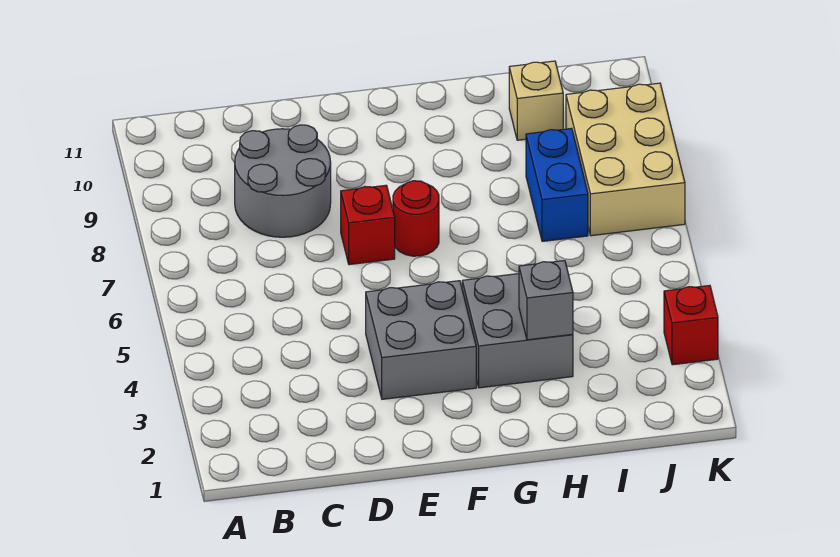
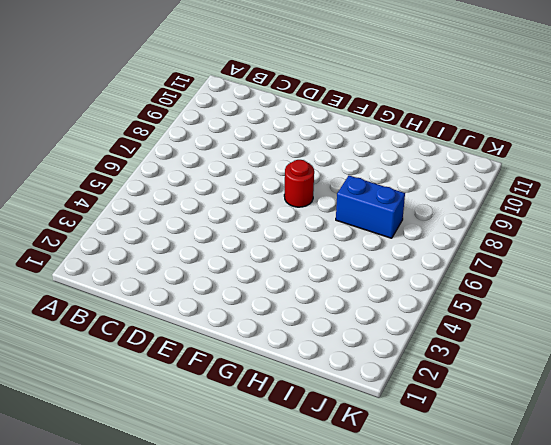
blue 1x2 brick [336,176,405,238] -> blue 1x2 brick turned to [526,128,588,241]
none -> grey 2x2 round brick [235,125,331,237]
none -> grey 2x2 brick [366,281,476,399]

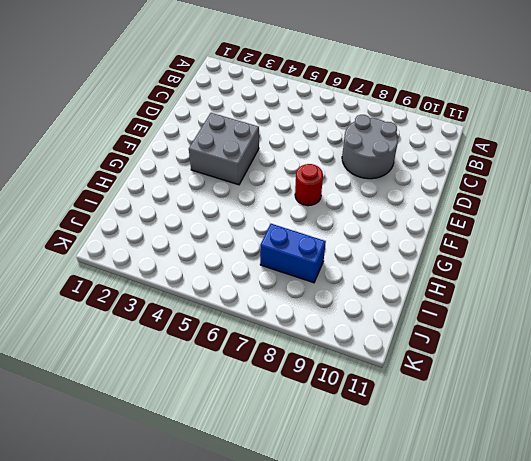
none -> red 1x1 brick [341,185,395,265]
none -> grey 2x2 brick [462,274,573,388]

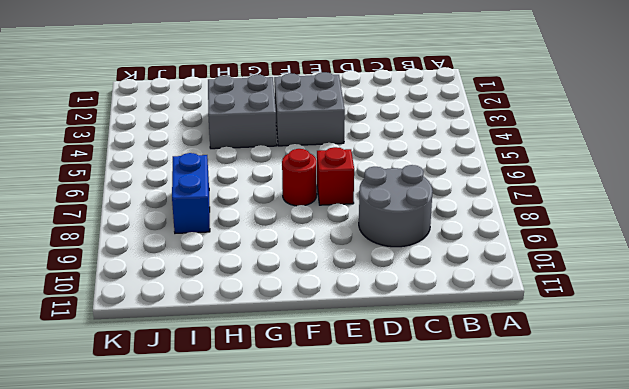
none -> tan 1x1 brick [509,61,563,140]
none -> tan 2x3 brick [566,83,685,236]

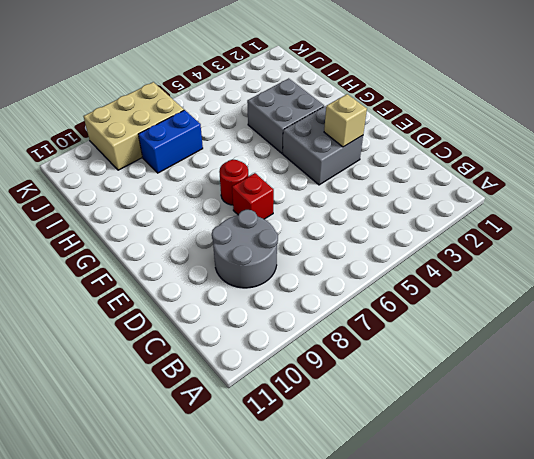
tan 1x1 brick [324,94,367,147] -> tan 1x1 brick moved to [509,61,563,140]
none -> red 1x1 brick [664,285,718,365]
none -> grey 1x1 brick [519,261,573,340]

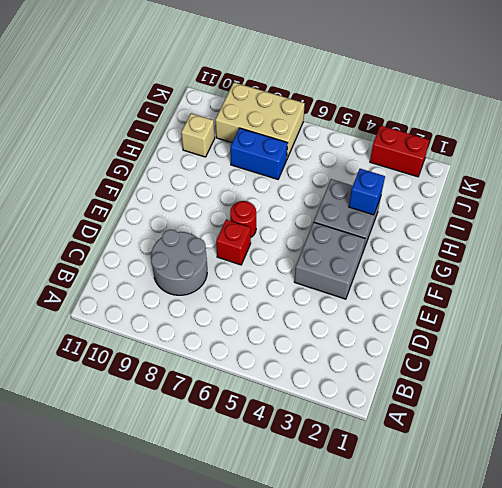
blue 1x1 brick [349,168,385,215] -> grey 1x1 brick [519,261,573,340]
red 1x2 brick [370,125,429,177] -> red 1x1 brick [664,285,718,365]

